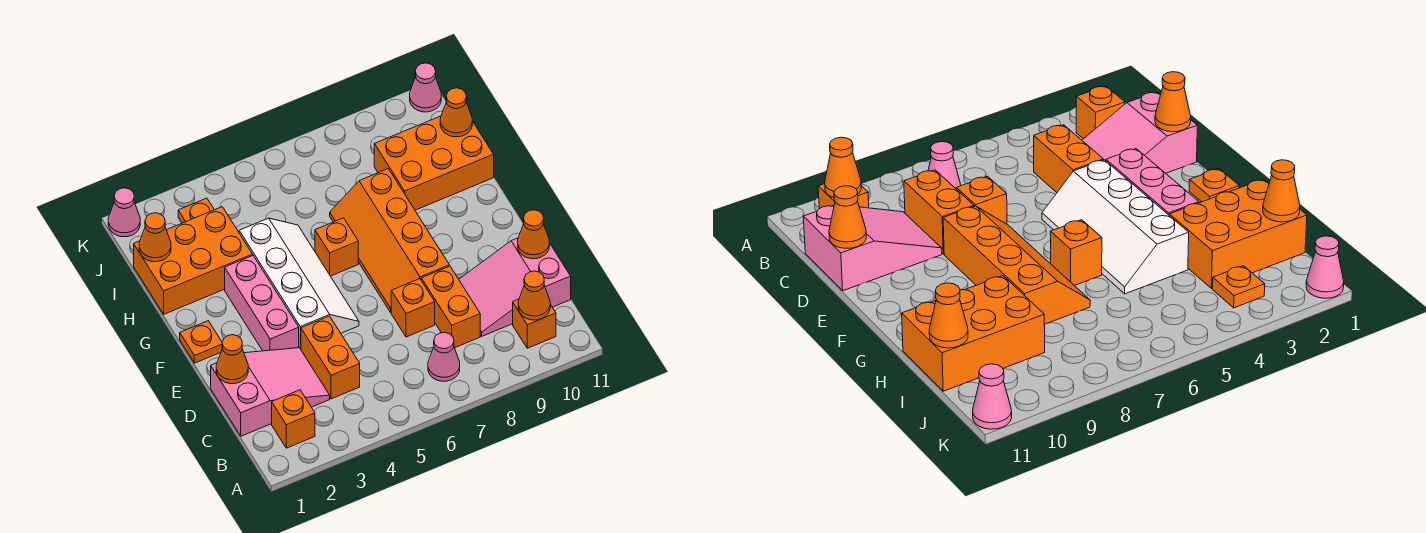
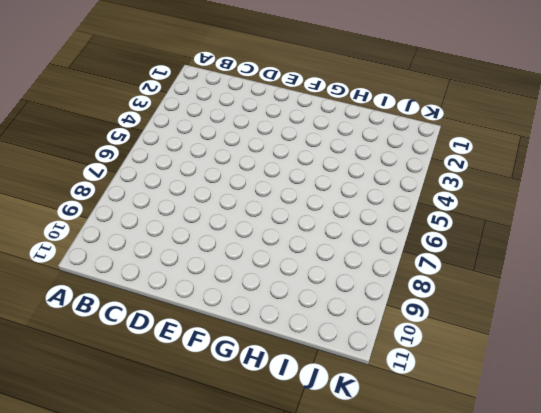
none -> orange 1x1 brick [272,390,315,448]
none -> pink 1x1 cone [428,332,460,381]
none -> orange 1x1 brick [513,299,556,348]

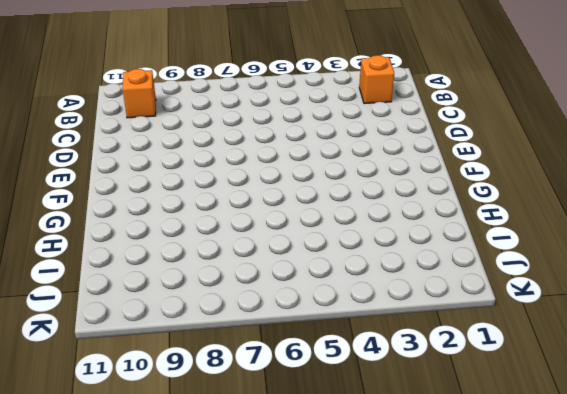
none -> pink 1x1 cone [428,332,460,381]
none -> pink 2x3 slope [211,348,330,436]
none -> orange 1x2 brick [301,316,360,399]

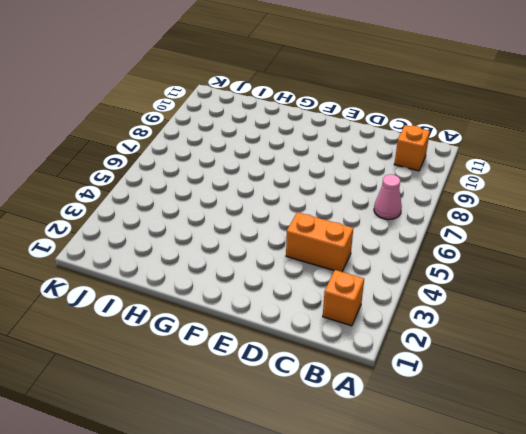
none -> pink 2x3 slope [211,348,330,436]
none -> orange 1x2 brick [421,266,480,348]
none -> pink 2x3 slope [459,238,571,336]

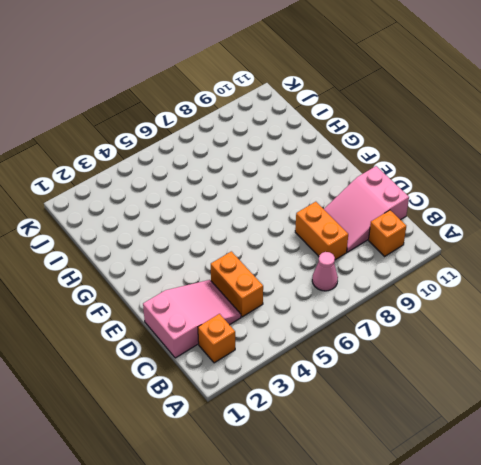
none -> orange 1x1 brick [391,279,435,337]
none -> pink 1x3 brick [225,256,299,351]
none -> white 2x4 slope [239,218,359,349]

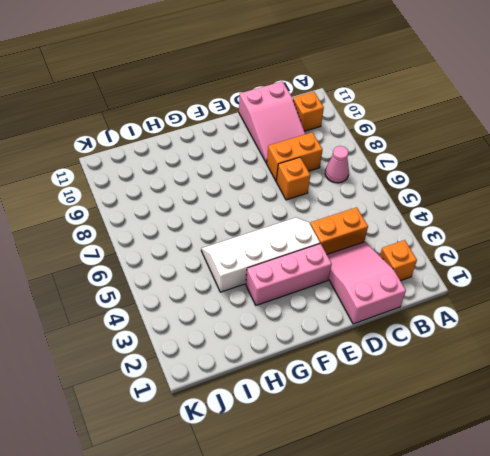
none -> orange 2x4 slope [330,169,449,312]
none -> orange 1x1 plate [180,321,222,363]
none -> orange 1x1 brick [315,218,358,276]

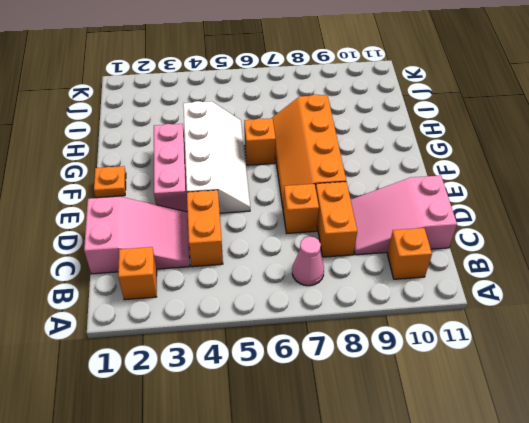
none -> orange 2x3 brick [134,207,253,314]
none -> orange 2x3 brick [374,116,494,210]
none -> orange 1x1 plate [178,198,214,223]

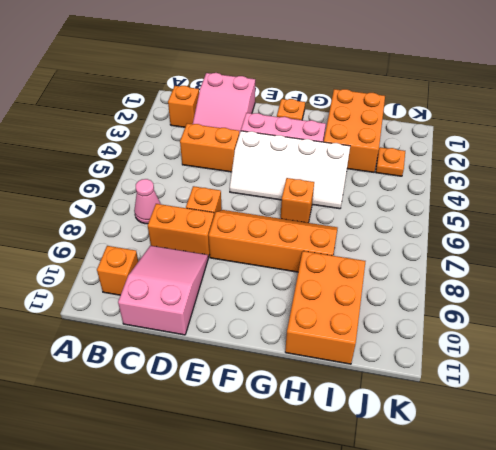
none -> pink 1x1 cone [108,188,140,237]
none -> pink 1x1 cone [410,63,441,112]
none -> orange 1x1 cone [518,271,550,320]

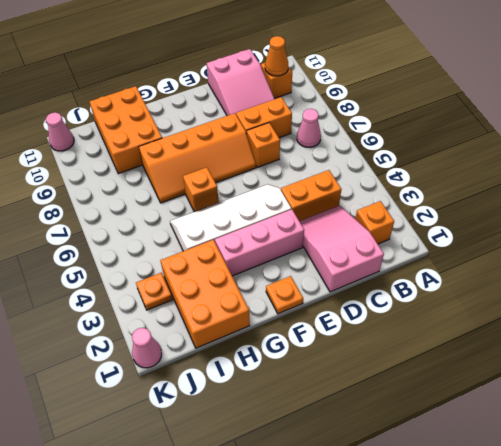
none -> orange 1x1 cone [216,335,248,384]
none -> orange 1x1 cone [518,210,549,259]
none -> orange 1x1 cone [139,213,171,262]

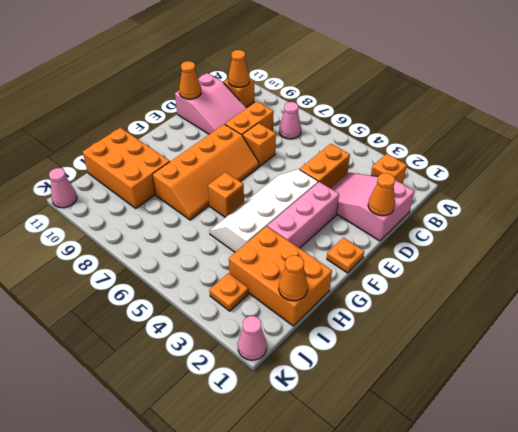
none -> orange 1x1 cone [440,88,472,137]

